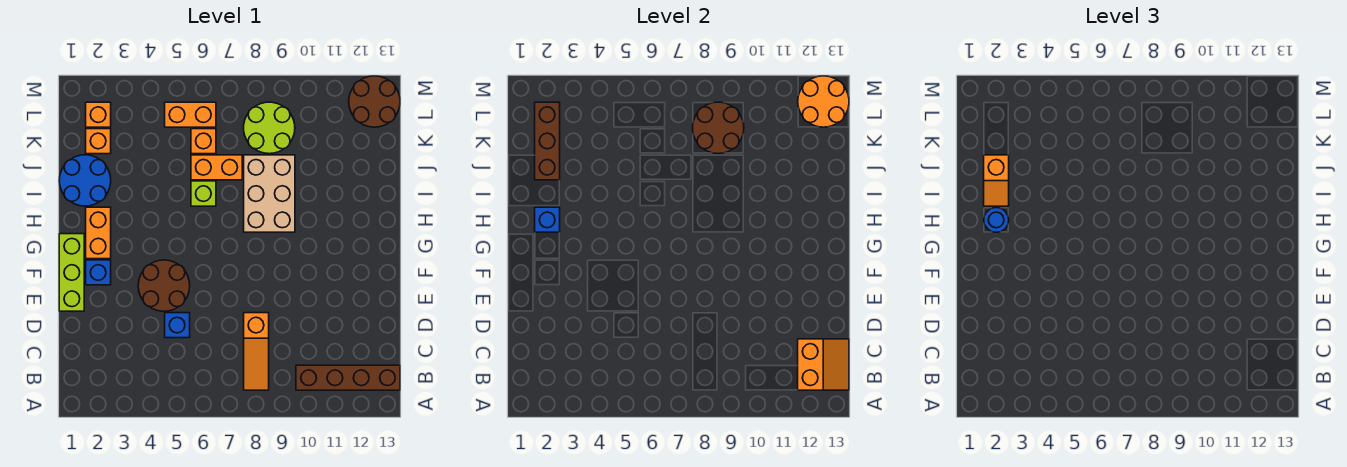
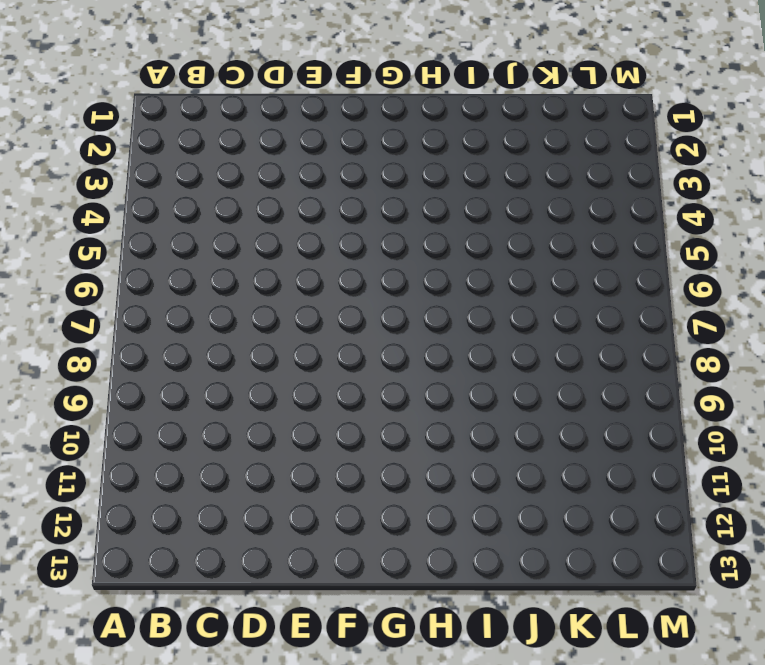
none -> orange 1x3 slope [244,313,269,390]
none -> brown 1x4 brick [296,365,400,390]
none -> blue 1x1 brick [165,313,190,338]

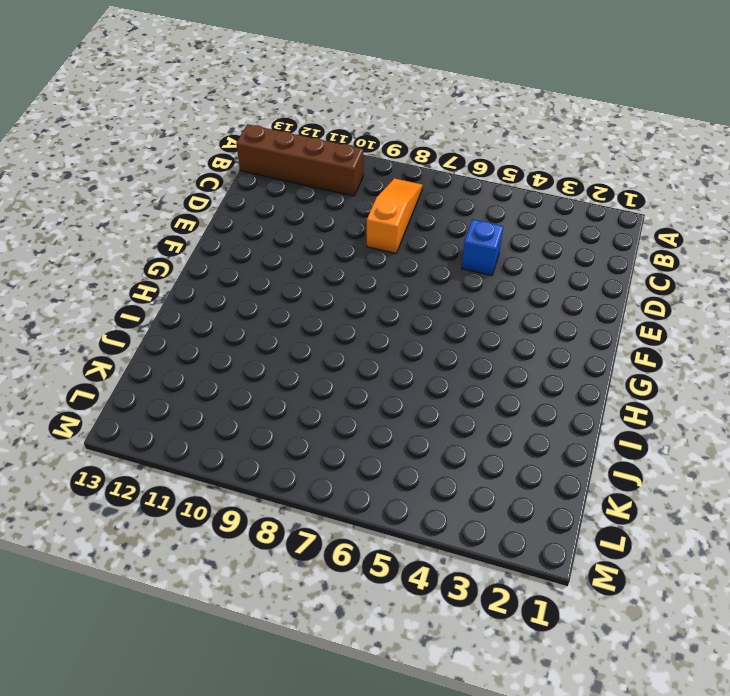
none -> lime 1x3 brick [59,234,84,311]
none -> brown 2x2 round brick [138,260,190,311]
none -> blue 1x1 brick [86,260,111,285]

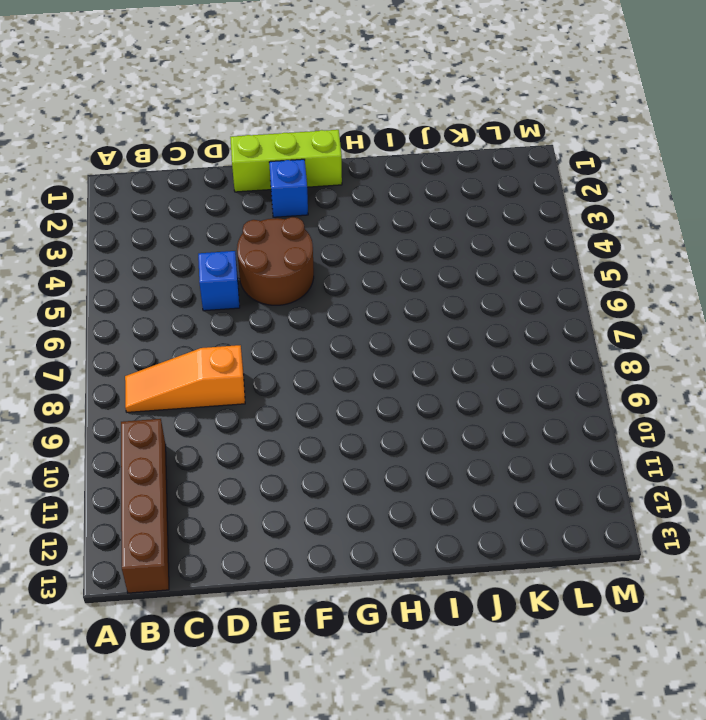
none -> orange 1x2 brick [86,207,111,259]
none -> tan 2x3 brick [244,155,295,232]
none -> blue 2x2 round brick [59,155,111,206]

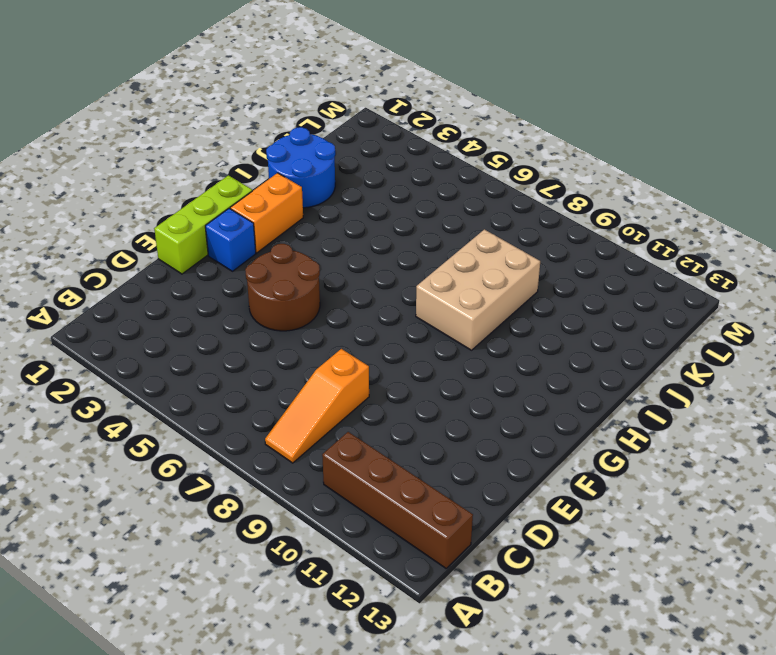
none -> blue 1x1 brick [165,313,190,338]
none -> lime 1x1 brick [191,181,216,206]
none -> orange 1x2 brick [191,155,242,180]

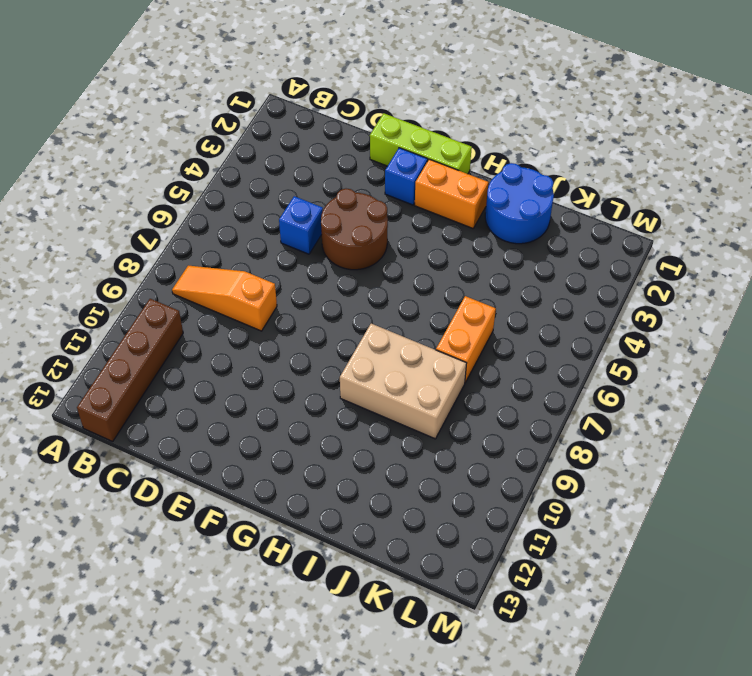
none -> lime 1x1 brick [191,181,216,206]
none -> orange 1x1 brick [86,129,111,154]
none -> orange 1x1 brick [191,129,216,154]

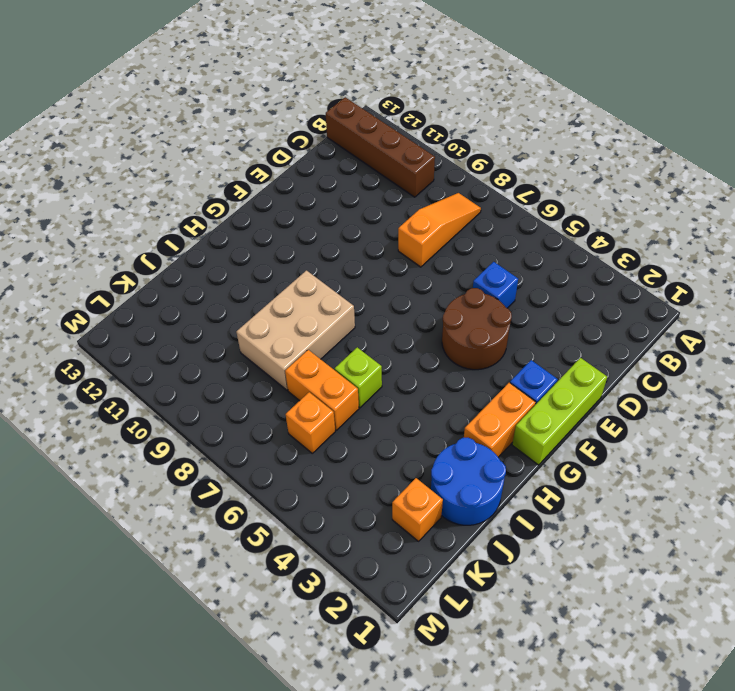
none -> lime 2x2 round brick [244,102,295,154]
none -> orange 1x1 brick [86,102,111,127]
none -> orange 1x2 brick [165,102,216,127]

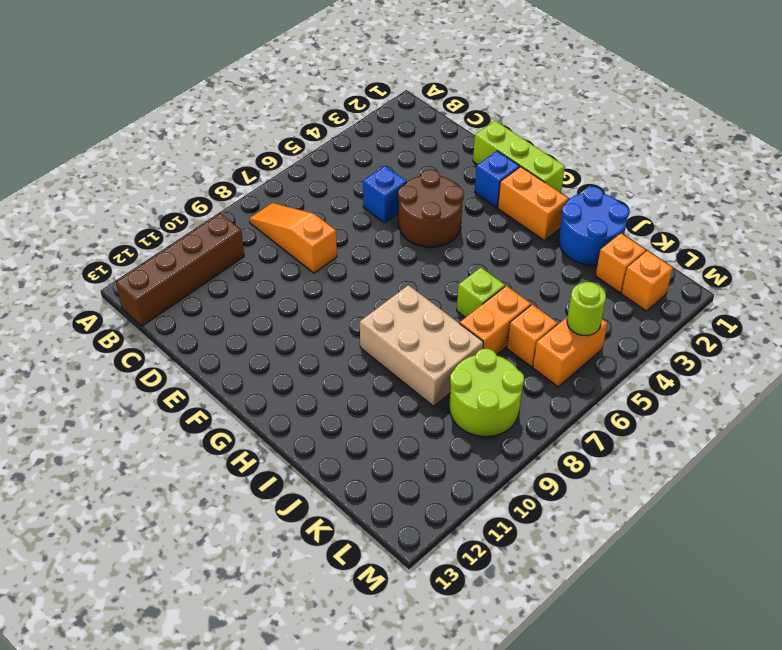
lime 1x1 round brick [567,282,606,336] -> none
none -> brown 2x2 round brick [349,76,400,127]
none -> orange 2x2 slope [798,339,849,390]
none -> blue 1x1 brick [535,207,560,232]

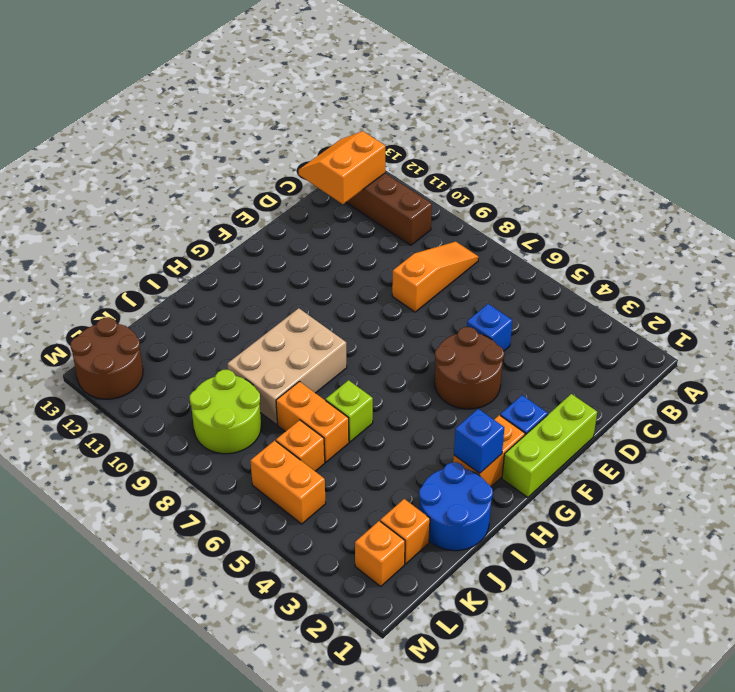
none -> brown 1x3 brick [535,102,560,180]
none -> brown 2x2 round brick [693,102,744,154]
none -> orange 2x2 round brick [798,76,849,127]

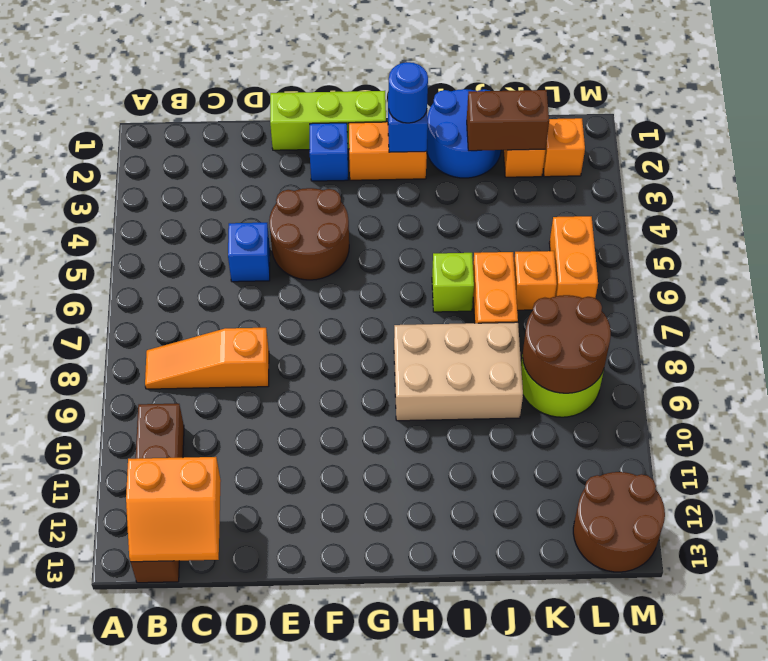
brown 1x2 brick [467,90,549,151] -> brown 1x3 brick [535,102,560,180]
none -> orange 2x2 round brick [798,76,849,127]
none -> orange 1x2 slope [984,155,1009,206]

